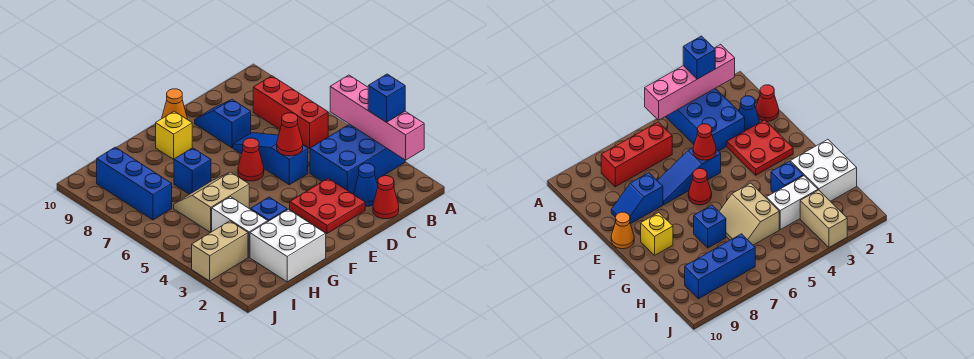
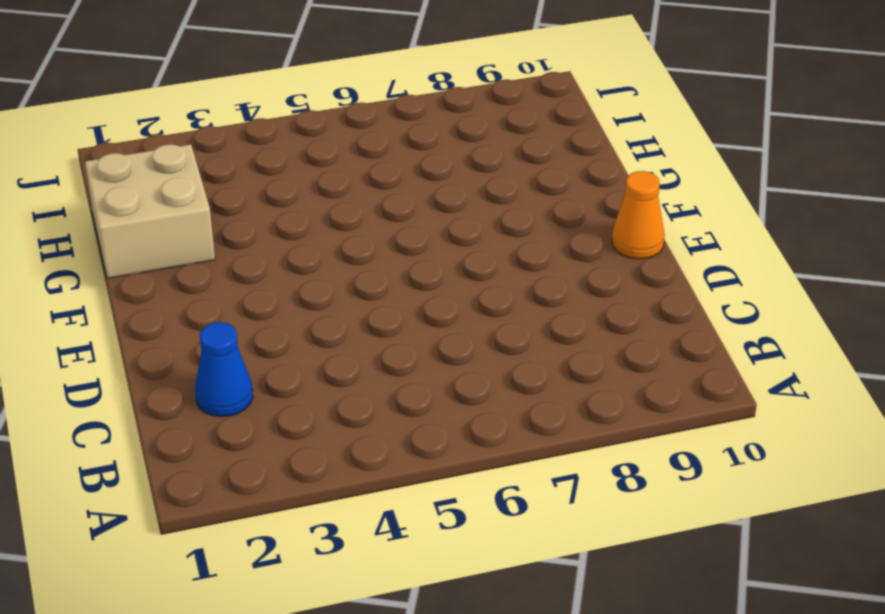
tan 2x2 brick [85,144,215,279] -> white 2x2 brick [250,209,326,282]
none -> blue 2x3 brick [310,124,405,194]
none -> red 1x3 brick [253,76,328,148]
none -> red 1x1 cone [373,176,399,219]

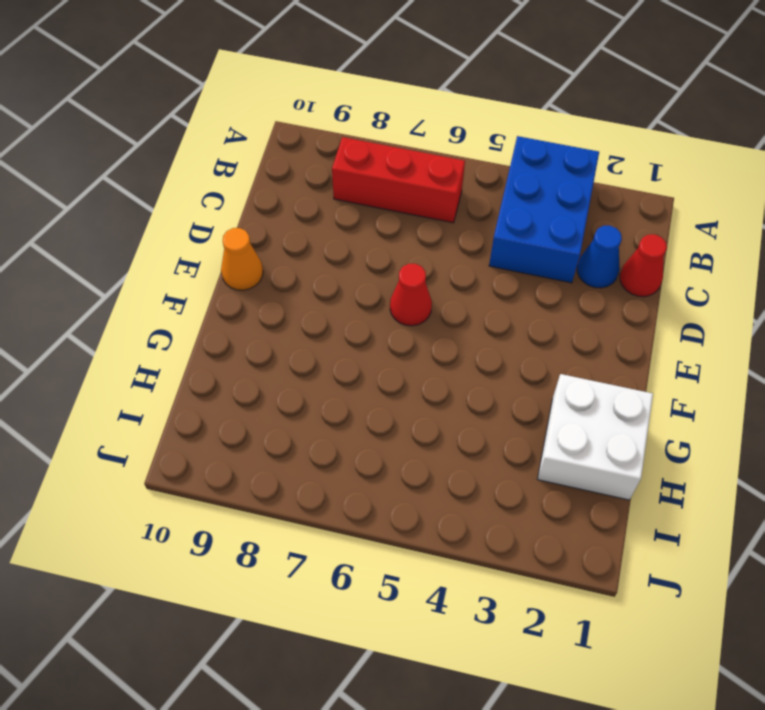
none -> red 2x2 plate [290,178,365,234]
none -> blue 1x3 slope [233,133,308,185]
none -> blue 1x2 slope [195,99,251,148]

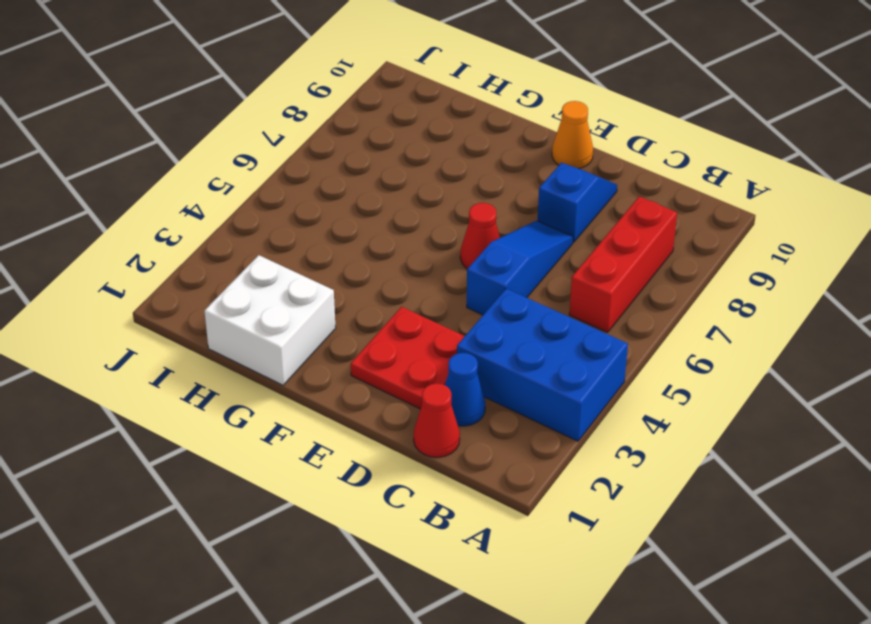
none -> yellow 1x1 brick [156,111,192,159]
none -> blue 1x1 brick [250,197,287,221]
none -> tan 2x2 slope [174,172,249,233]

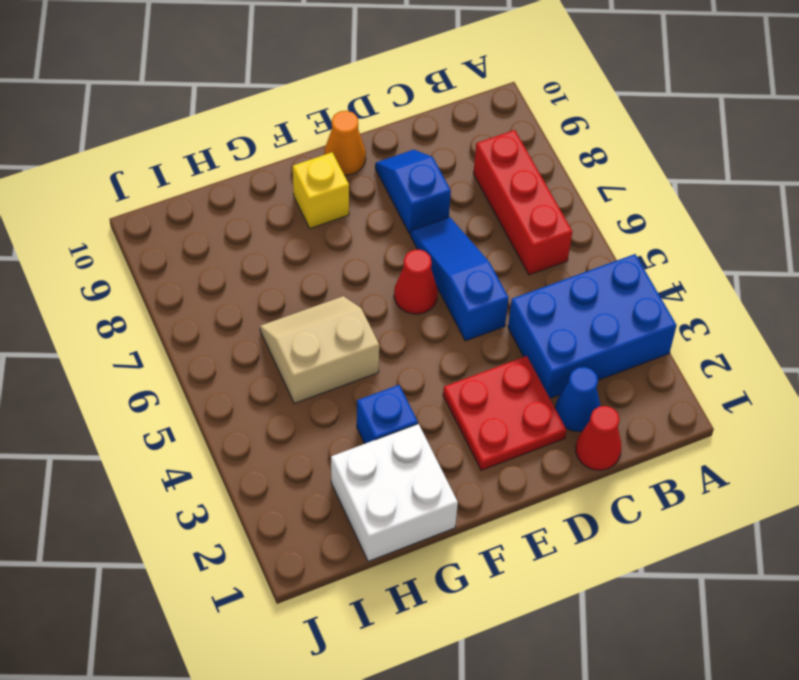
none -> blue 1x1 brick [174,148,211,194]
none -> white 1x2 brick [212,197,268,257]
none -> tan 1x2 brick [192,221,248,281]

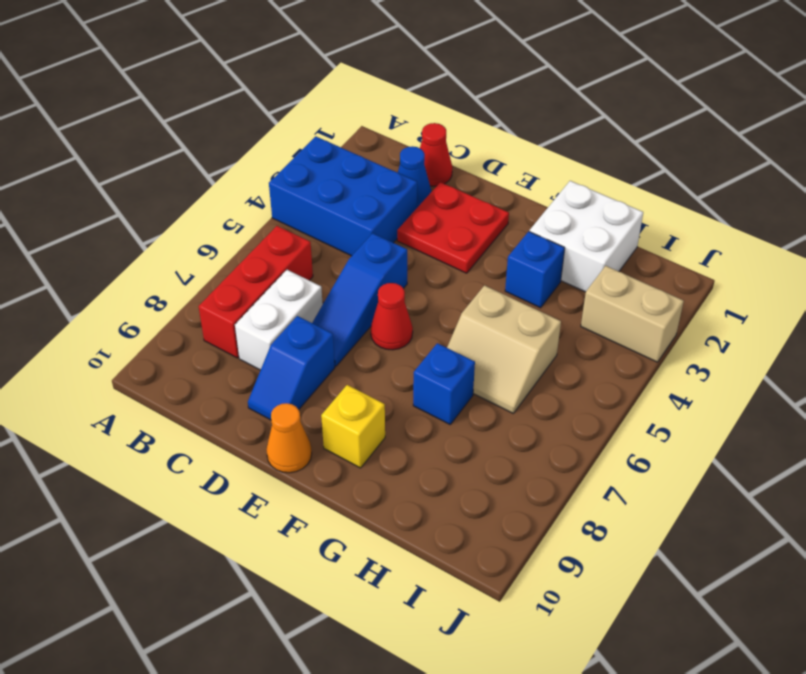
white 1x2 brick [235,270,323,370] -> white 1x2 brick moved to [212,197,268,257]
none -> blue 1x3 brick [97,147,172,220]
none -> pink 1x4 brick [330,75,424,160]
none -> red 1x1 cone [277,113,303,156]

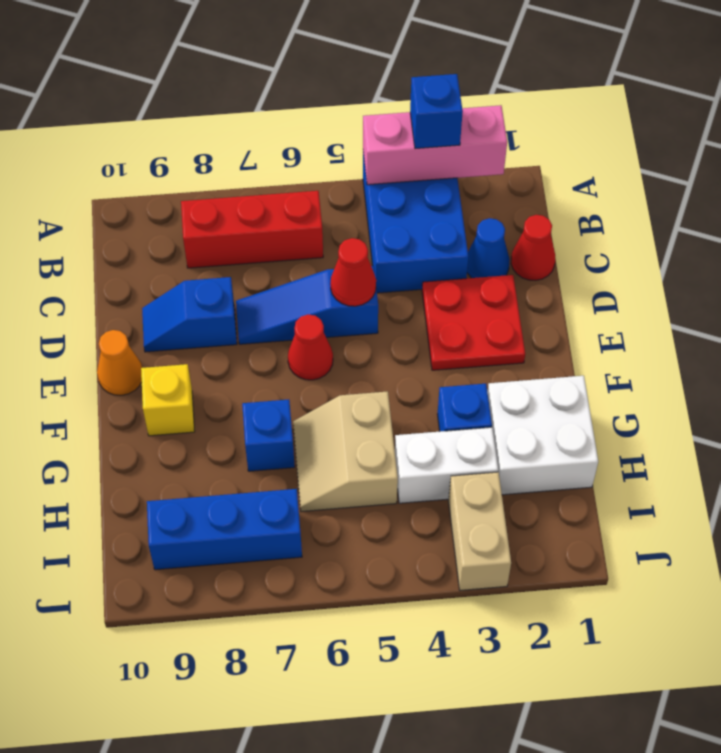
pink 1x3 brick [363,105,507,185] -> pink 1x4 brick [330,75,424,160]

